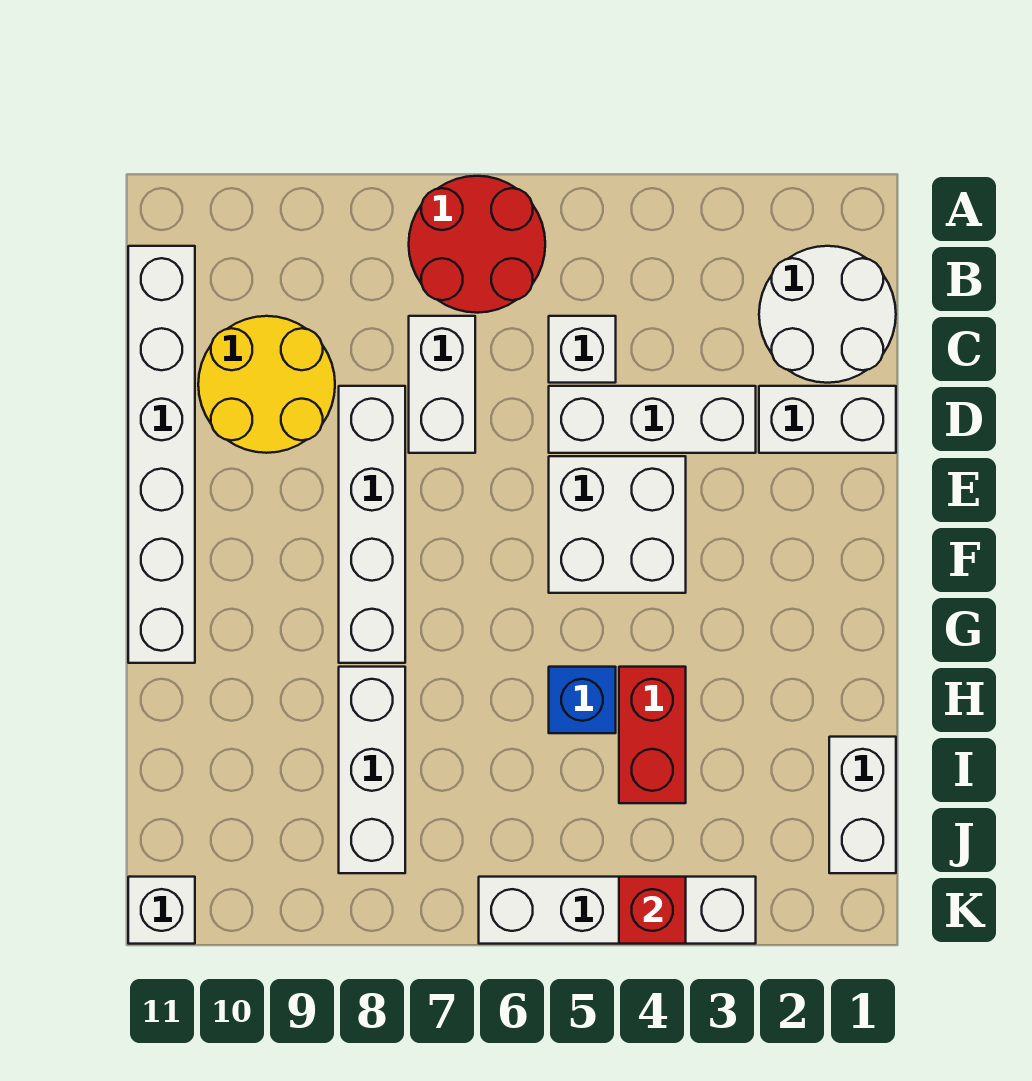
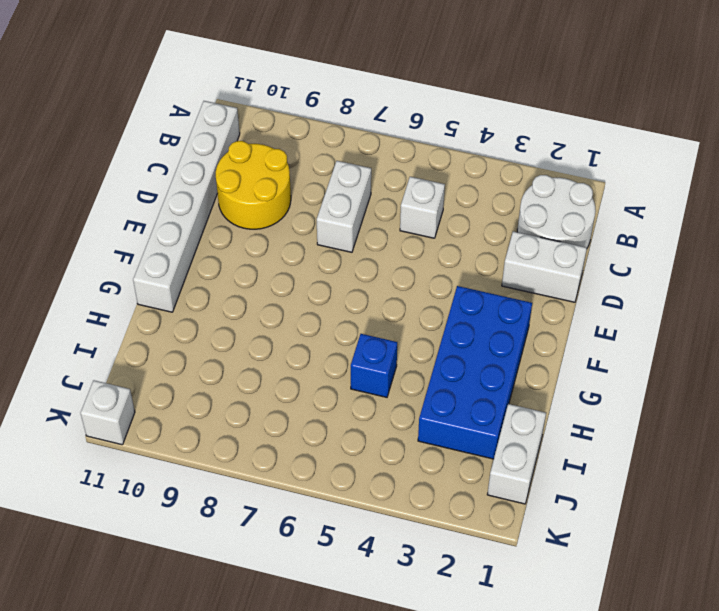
blue 2x4 brick [418,286,532,459] -> none
none -> red 2x2 round brick [409,176,545,313]
none -> white 1x3 brick [549,386,756,453]
none -> white 1x4 brick [339,386,405,663]

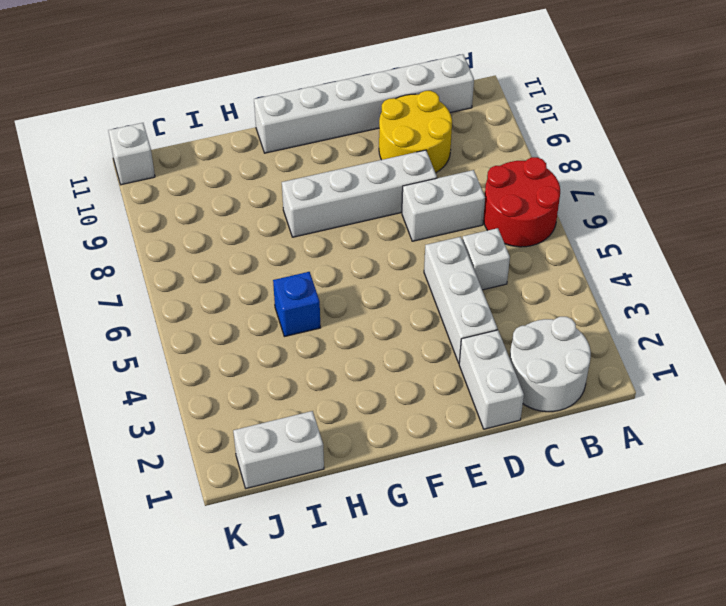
none -> white 2x2 brick [549,456,686,593]
none -> red 1x2 brick [619,667,686,803]
none -> white 1x3 brick [339,667,405,873]

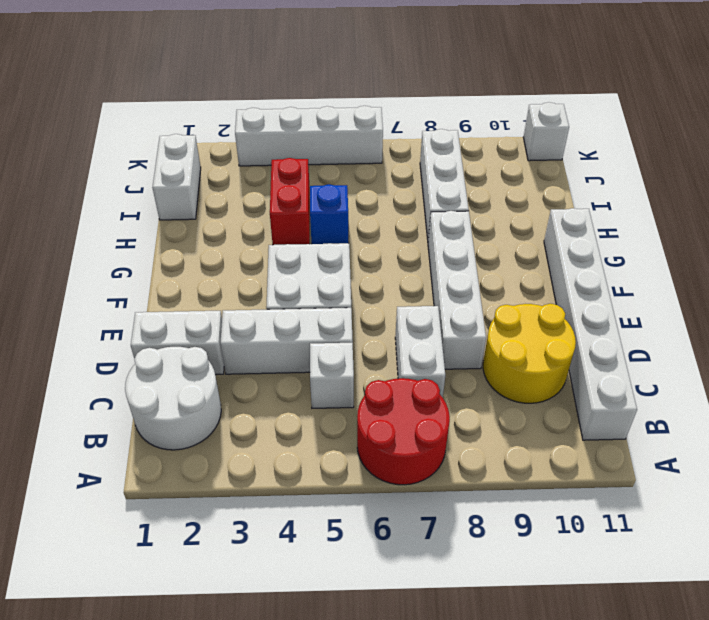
none -> red 1x1 brick [619,877,686,944]

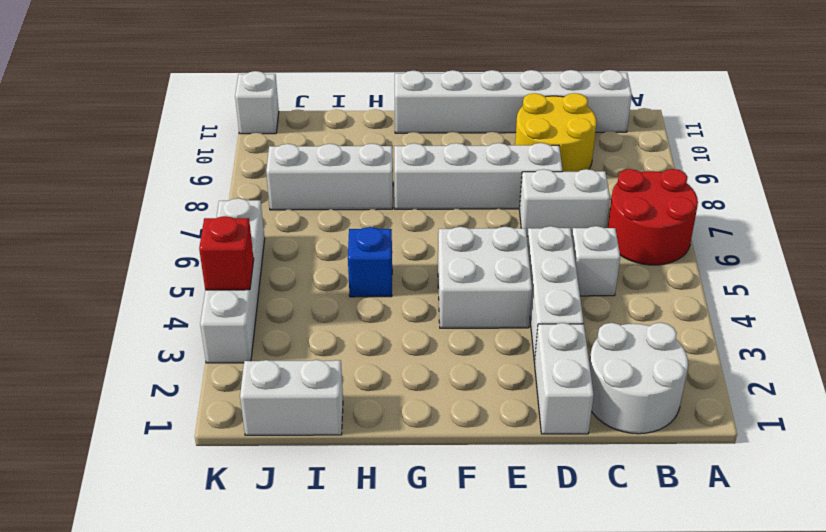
none -> red 1x2 brick [619,667,686,803]

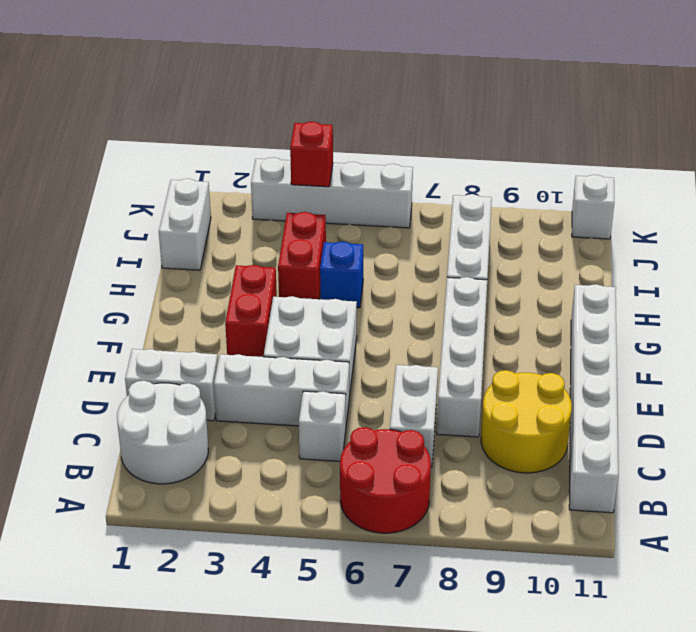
red 1x2 brick [225,265,277,357] -> none

